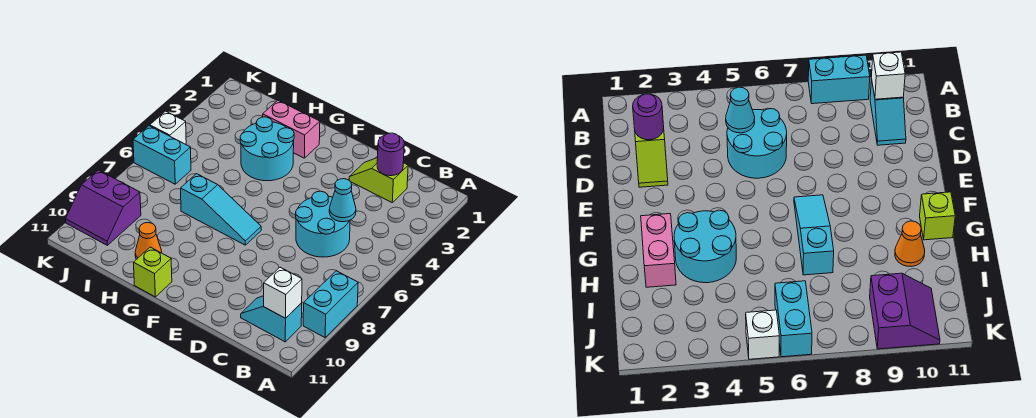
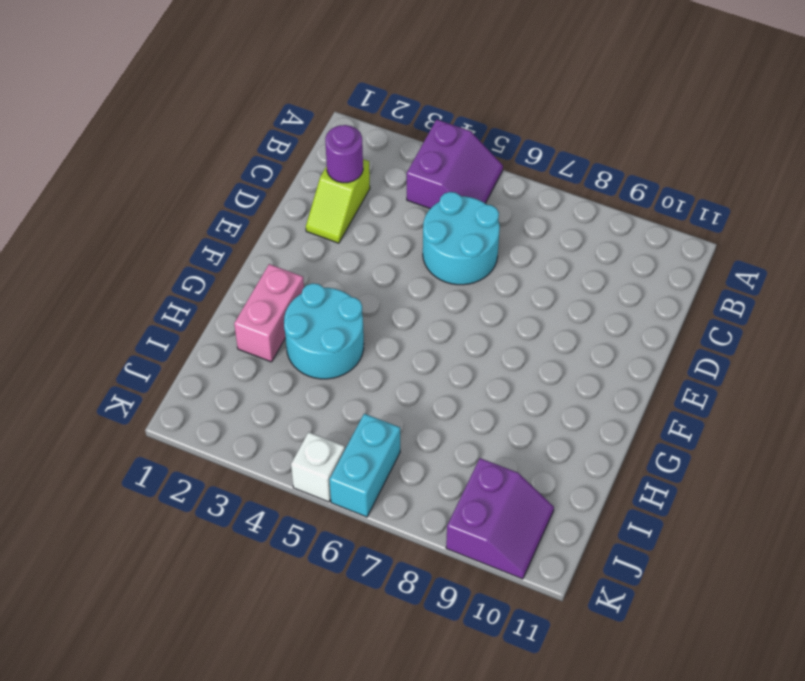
purple 2x2 slope [407,120,503,209] -> none
none -> cyan 1x2 brick [303,271,358,337]
none -> cyan 1x2 slope [241,296,302,342]
none -> cyan 1x3 slope [181,174,261,245]

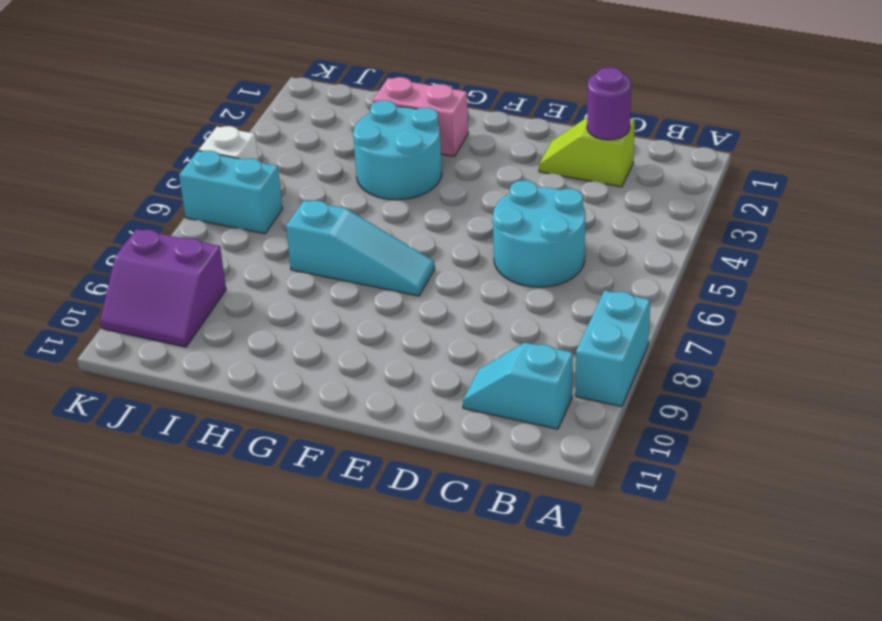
none -> lime 1x1 brick [134,247,172,297]
none -> orange 1x1 cone [135,223,162,260]
none -> white 1x1 brick [264,267,302,318]

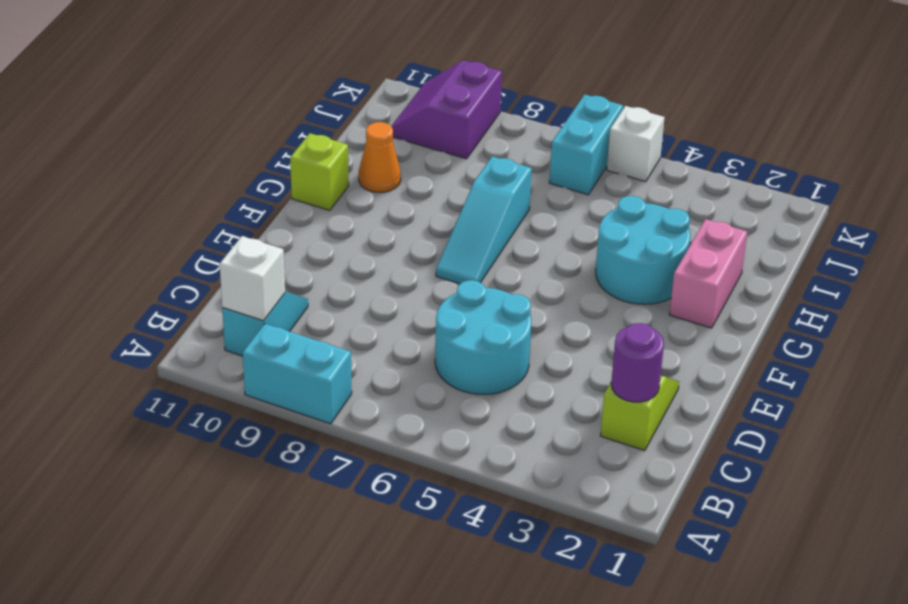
none -> cyan 1x1 cone [329,179,356,222]

